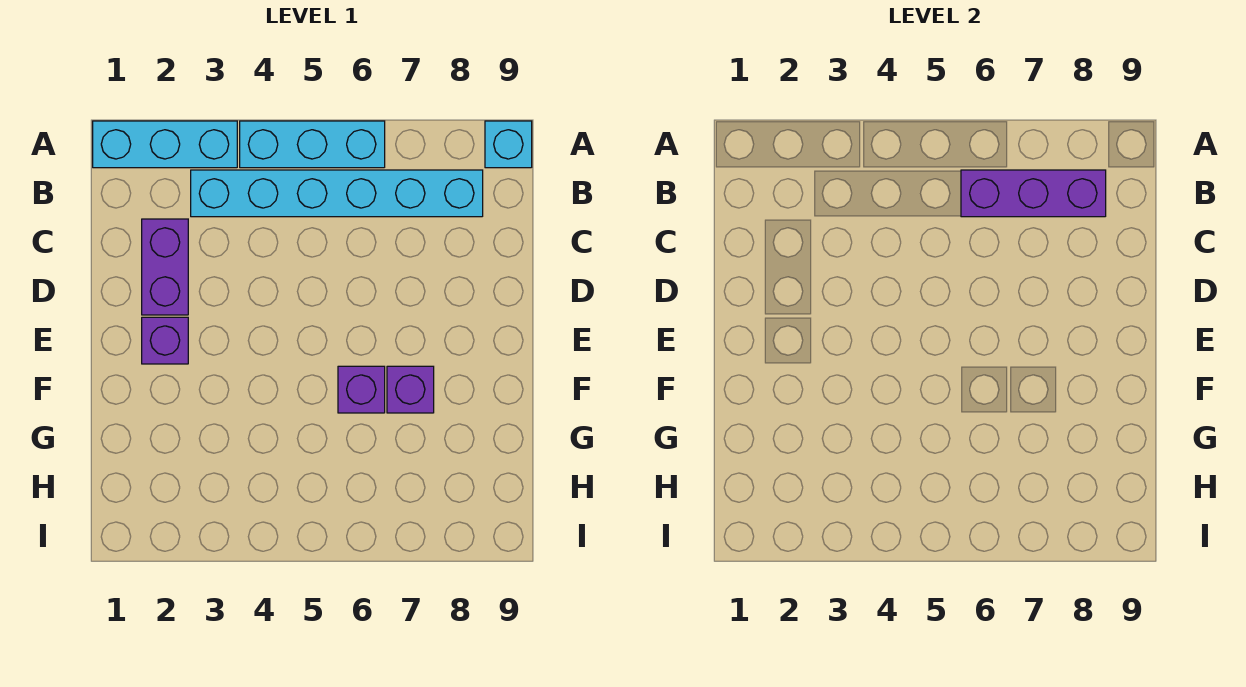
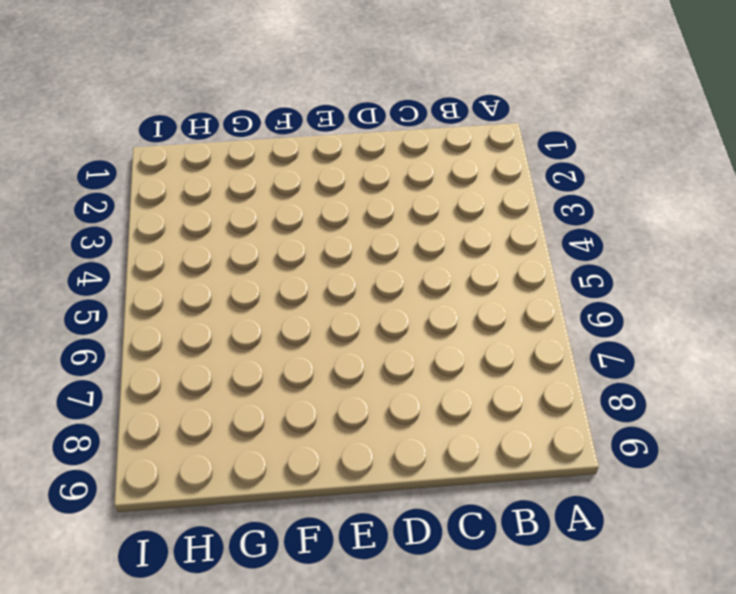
none -> cyan 1x3 brick [93,121,237,168]
none -> cyan 1x3 brick [240,121,385,168]

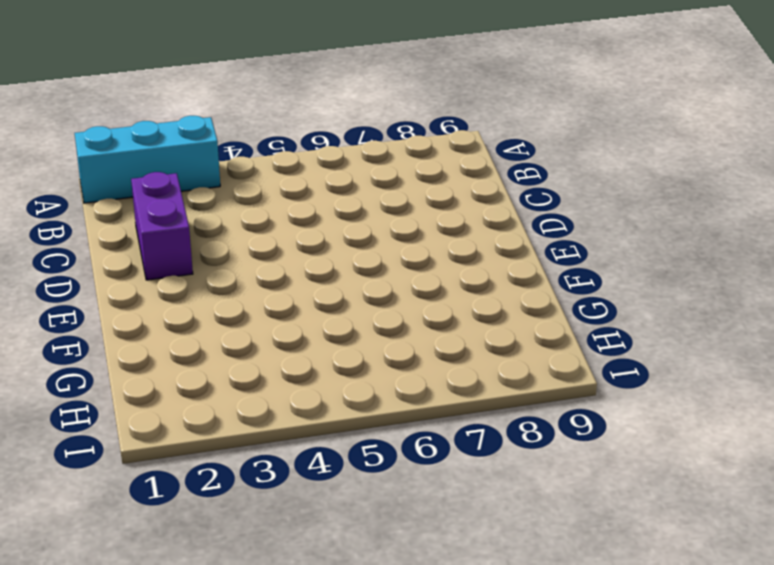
none -> cyan 1x3 brick [240,121,385,168]
none -> cyan 1x1 brick [485,121,532,168]

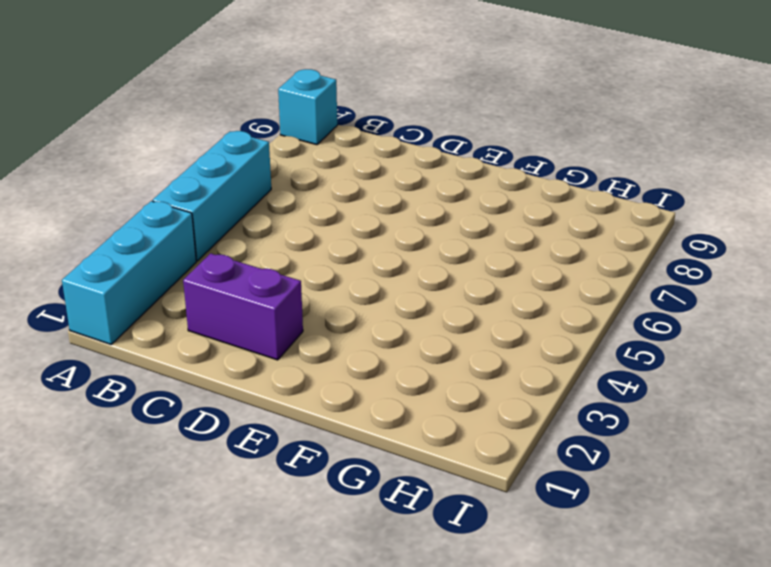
none -> cyan 1x6 brick [191,170,483,217]
none -> purple 1x1 brick [142,317,188,364]

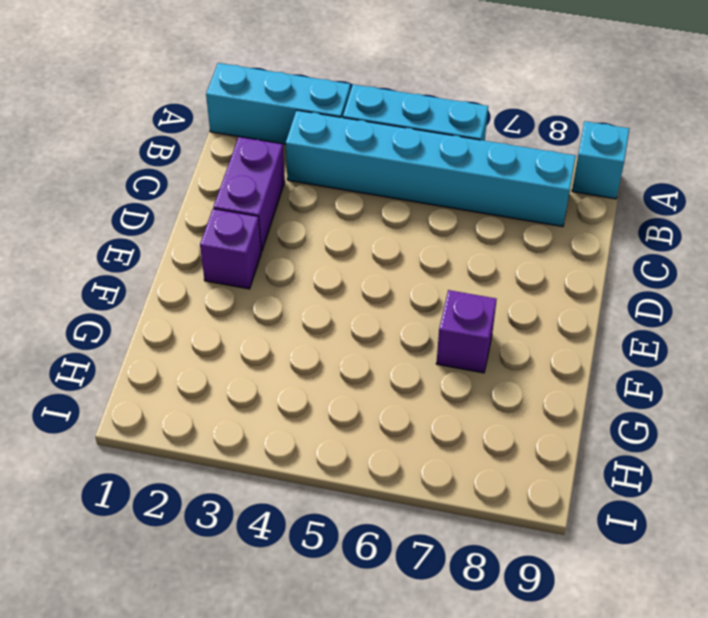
none -> purple 1x1 brick [338,366,385,413]
none -> purple 1x3 brick [961,170,1106,217]

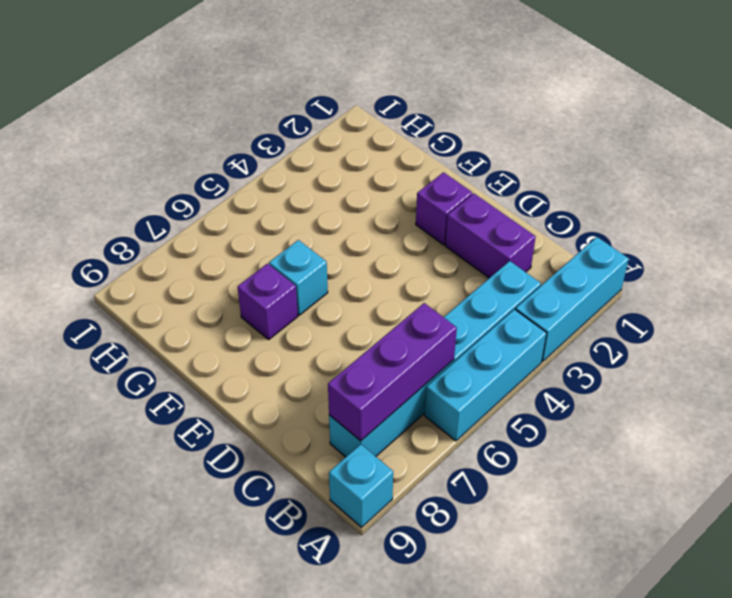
cyan 1x1 brick [269,240,328,315] -> purple 1x1 brick [338,366,385,413]

